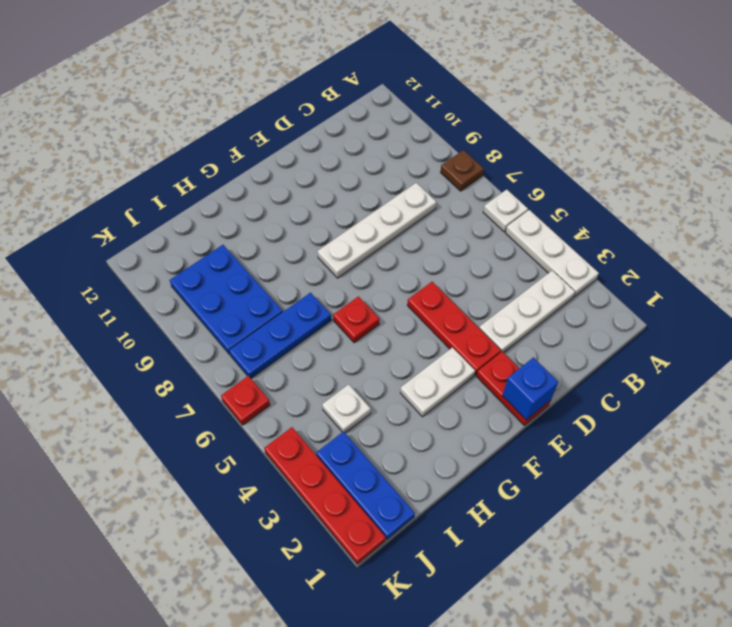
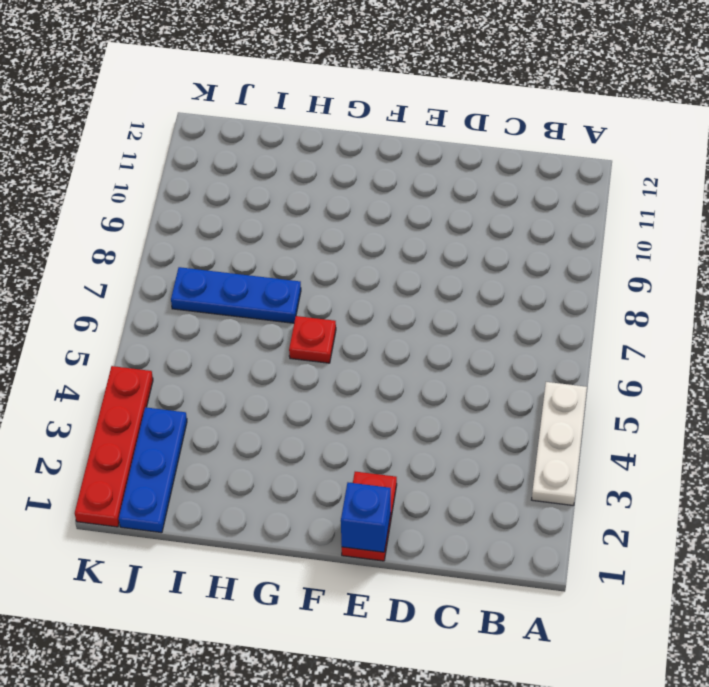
none -> white 1x1 plate [483,190,528,232]
none -> brown 1x1 plate [441,150,484,191]
none -> white 1x3 plate [479,270,575,353]

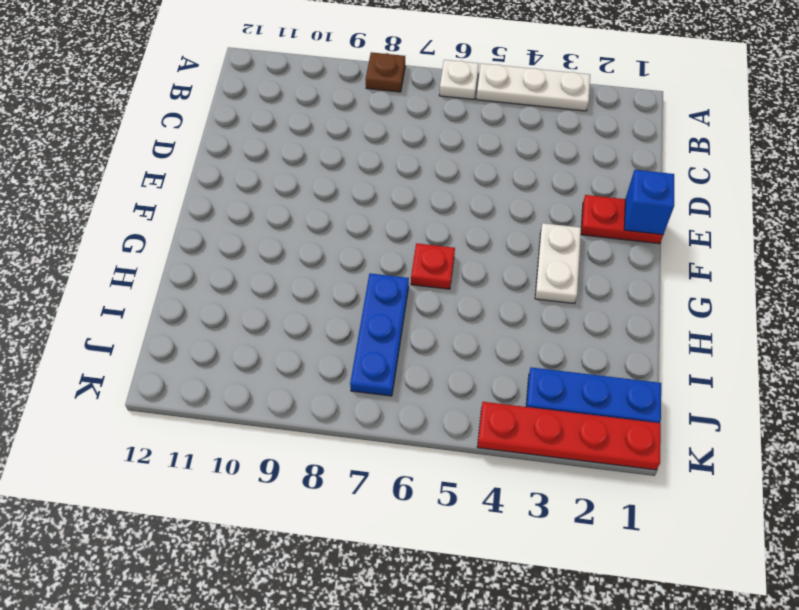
none -> white 1x3 plate [479,270,575,353]
none -> white 1x4 plate [317,183,436,278]
none -> red 1x3 plate [407,282,501,375]

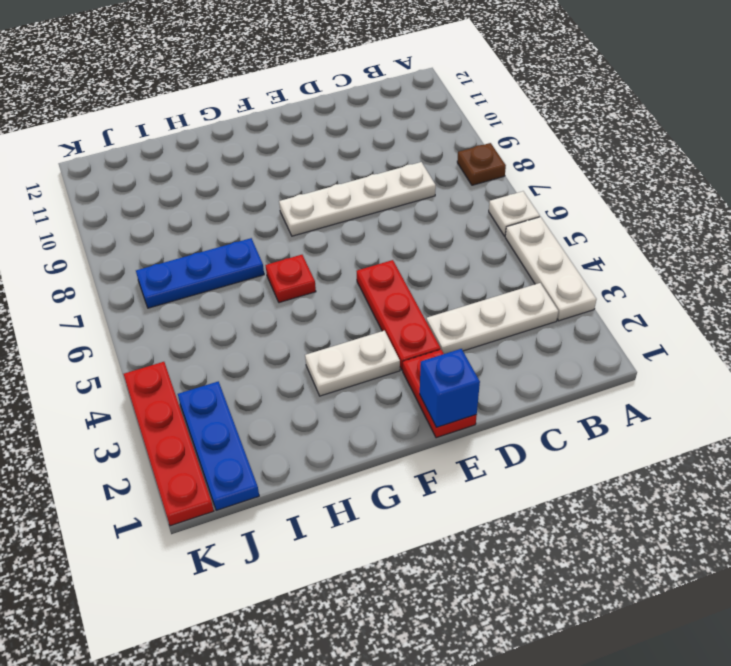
none -> white 1x1 plate [322,384,371,433]
none -> blue 2x3 plate [170,245,283,354]
none -> red 1x1 plate [221,376,270,425]

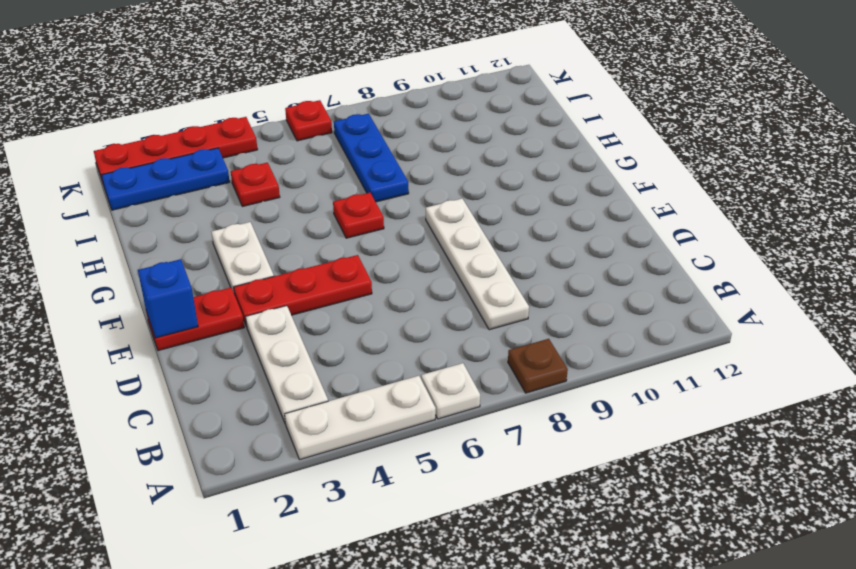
red 1x1 plate [231,163,280,207] -> white 1x1 plate [322,384,371,433]
none -> blue 2x3 plate [170,245,283,354]

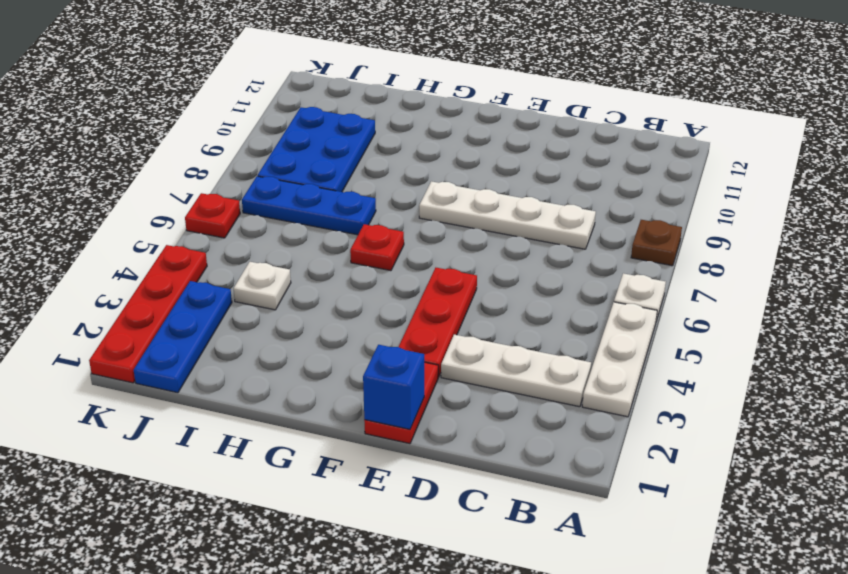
none -> white 1x2 plate [400,348,475,417]

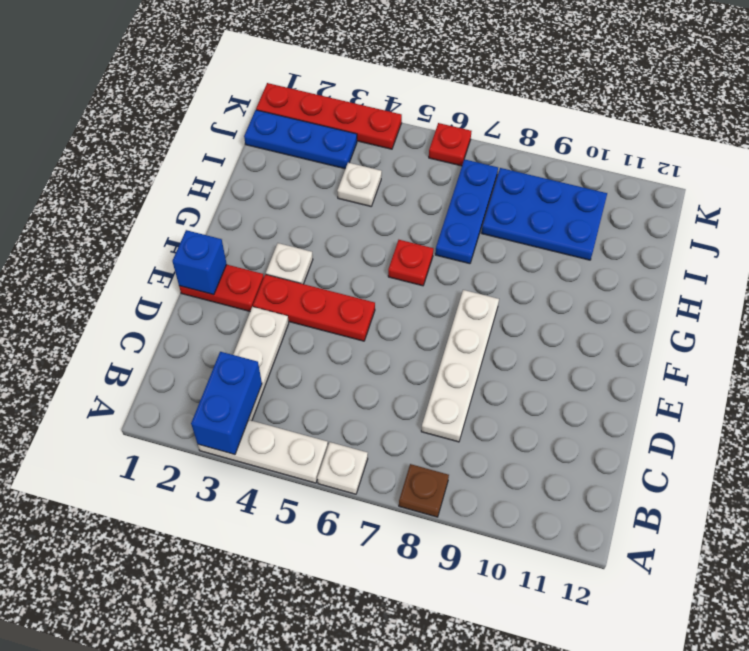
blue 1x2 brick [191,352,262,455] -> none
white 1x1 plate [266,243,313,284] -> white 1x2 plate [400,348,475,417]

